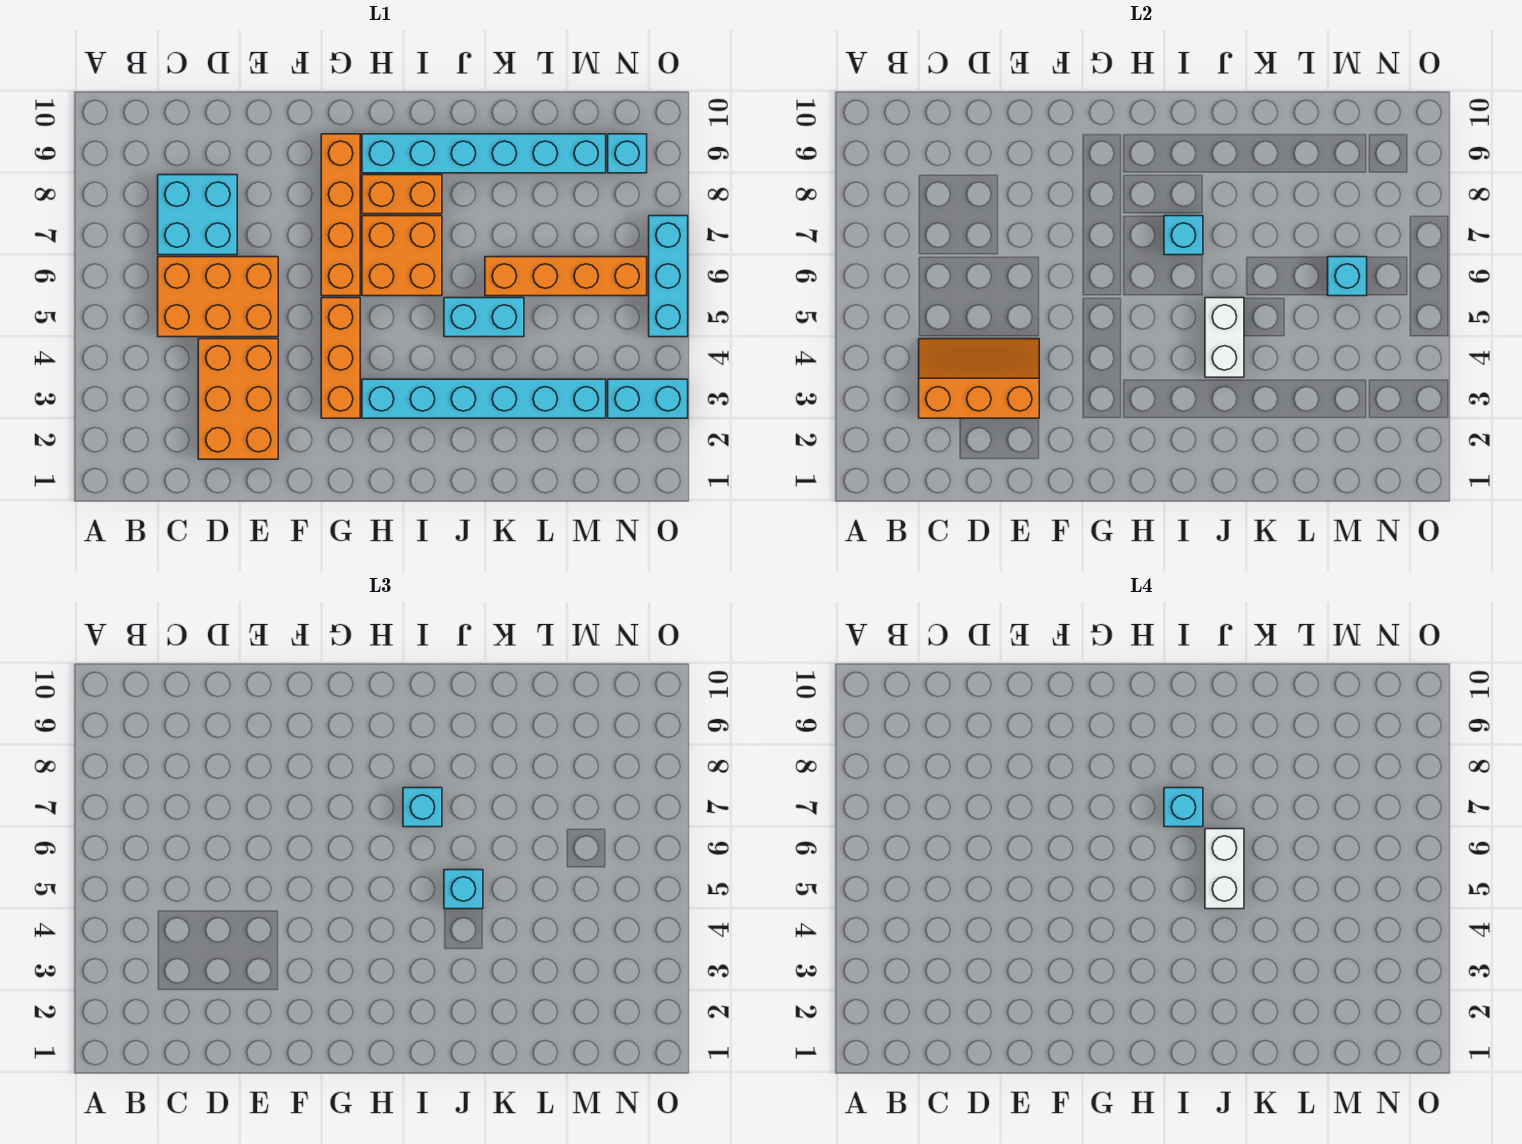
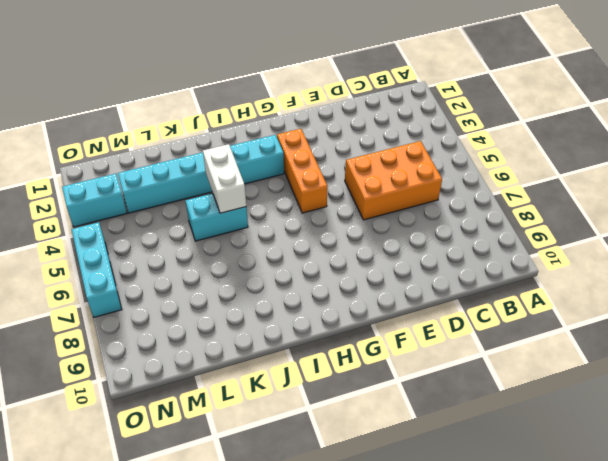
none -> cyan 2x2 brick [158,175,237,255]
none -> orange 2x3 brick [198,339,278,459]
none -> orange 1x4 brick [321,134,360,296]

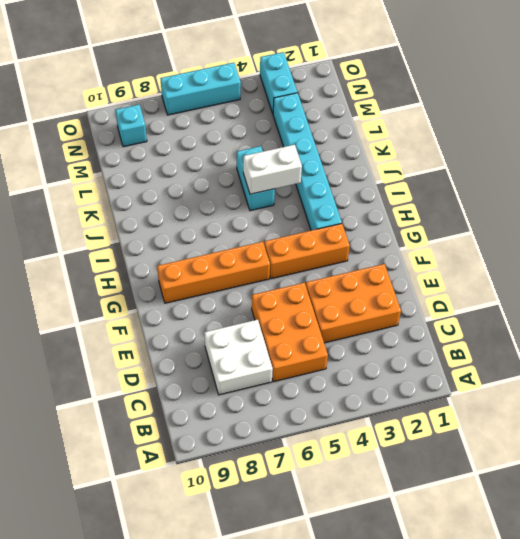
white 2x2 brick [204,320,273,395] -> cyan 2x2 brick [158,175,237,255]
none -> orange 2x2 brick [362,216,442,296]
none -> orange 1x2 brick [362,175,442,214]
none -> cyan 1x6 brick [362,134,606,173]

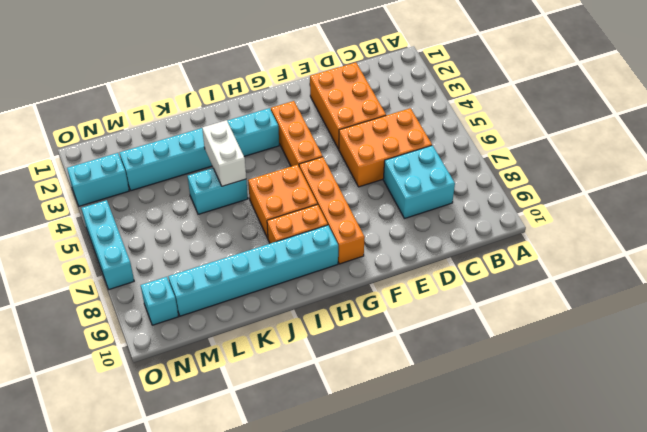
none -> orange 1x4 brick [485,257,647,296]
none -> orange 2x3 slope [919,339,1039,418]
none -> cyan 1x1 brick [1164,216,1203,255]

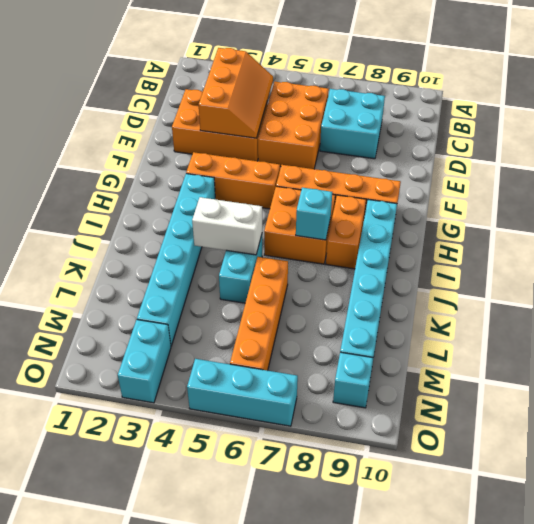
none -> cyan 1x1 brick [1328,257,1367,296]
none -> cyan 1x1 brick [403,788,442,827]
none -> cyan 1x1 brick [444,870,483,909]

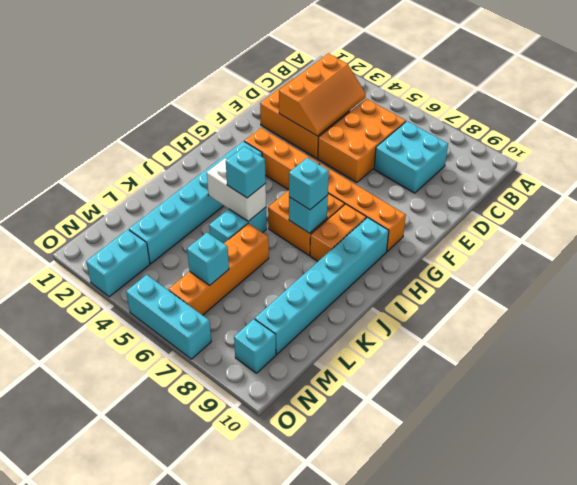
none -> cyan 1x1 brick [1164,788,1203,827]
none -> white 1x2 brick [1205,829,1244,909]

